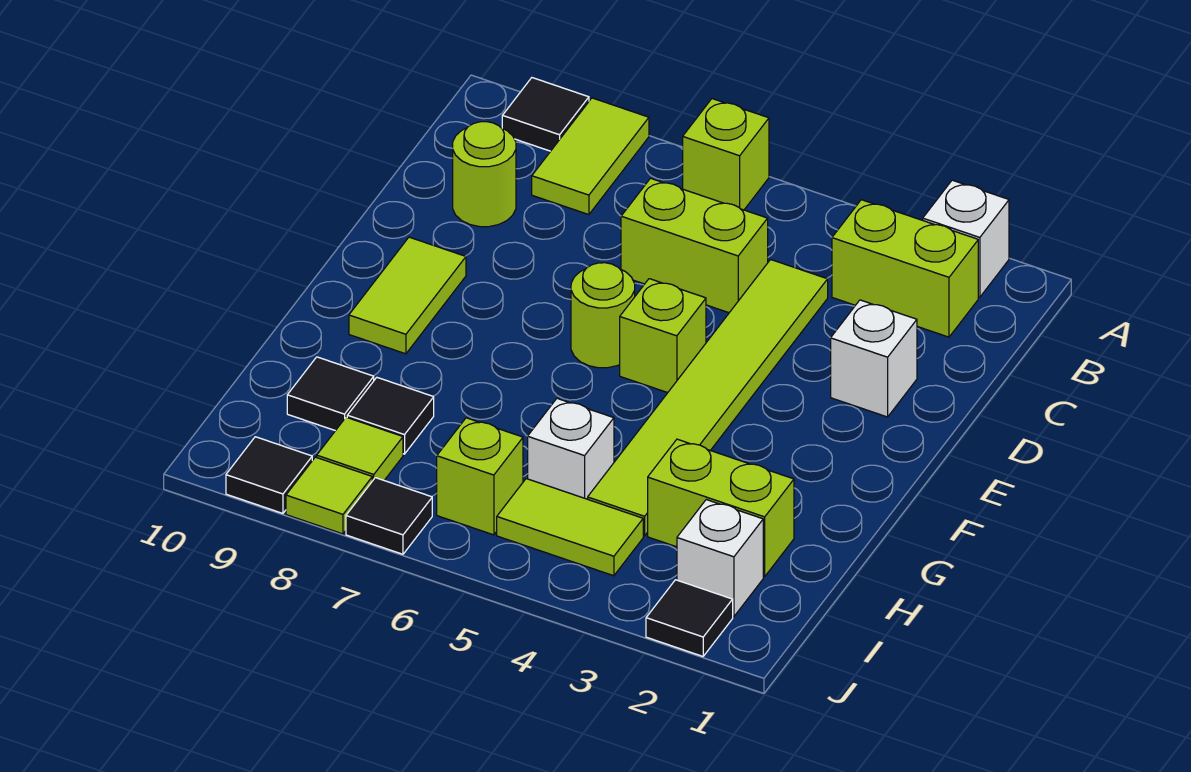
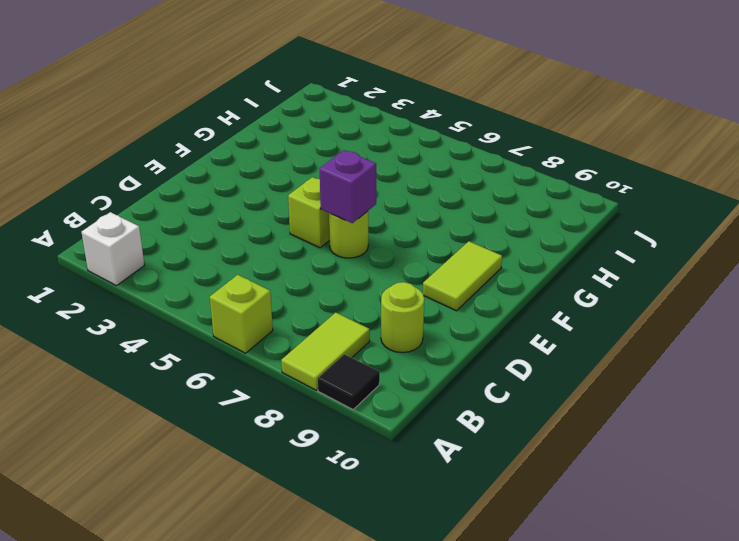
purple 1x1 brick [320,150,376,223] -> none
none -> lime 1x2 brick [832,200,978,337]
none -> lime 1x6 tile [588,260,828,536]
none -> lime 1x2 brick [621,178,768,313]

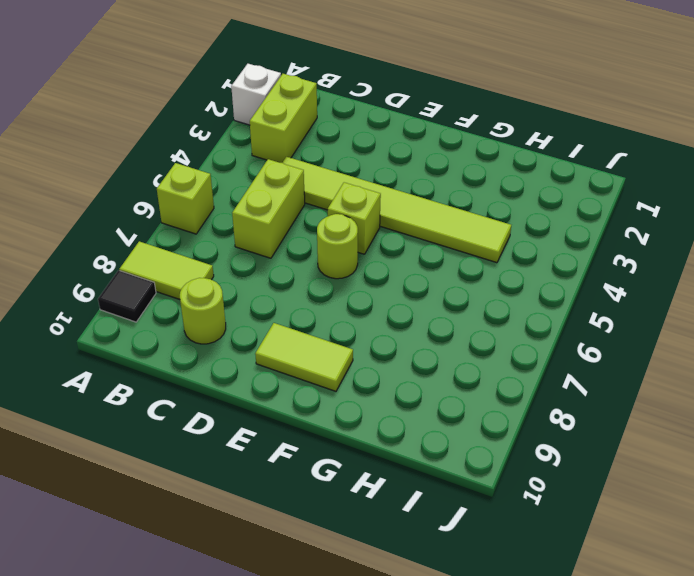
none -> white 1x1 brick [831,300,917,417]
none -> lime 1x2 brick [648,439,794,577]
none -> white 1x1 brick [528,398,614,499]

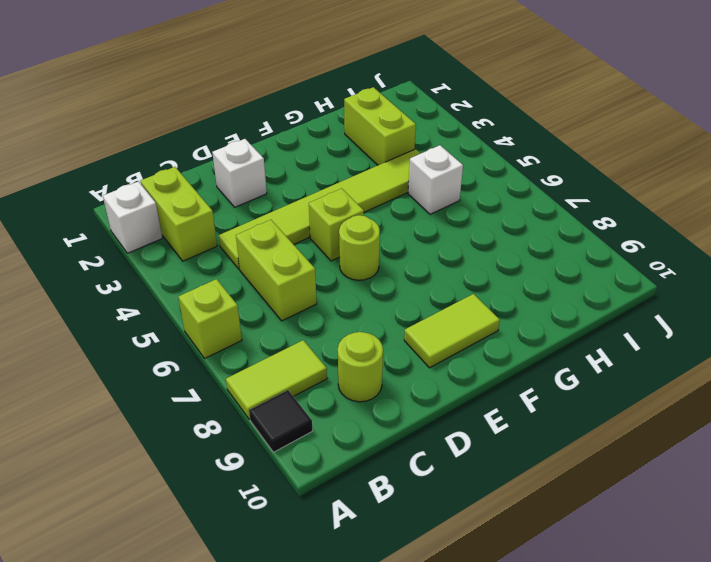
none -> black 1x1 tile [347,378,434,454]
none -> black 1x1 tile [287,357,374,431]
none -> white 1x1 brick [677,500,763,617]

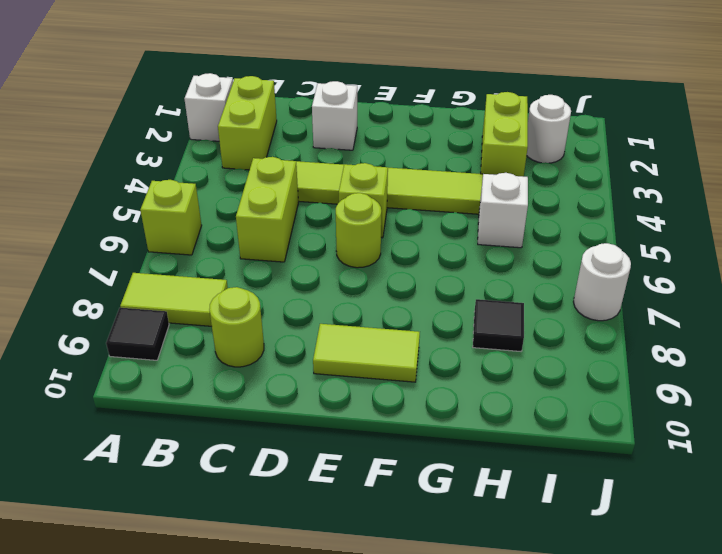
white 1x1 round brick [527,95,571,163] -> white 1x1 brick [677,500,763,617]
white 1x1 round brick [574,243,631,321] -> black 1x1 tile [346,478,432,554]
none -> black 1x1 tile [287,357,374,431]
none -> lime 1x2 tile [497,479,643,576]
none -> lime 1x1 brick [437,418,523,535]

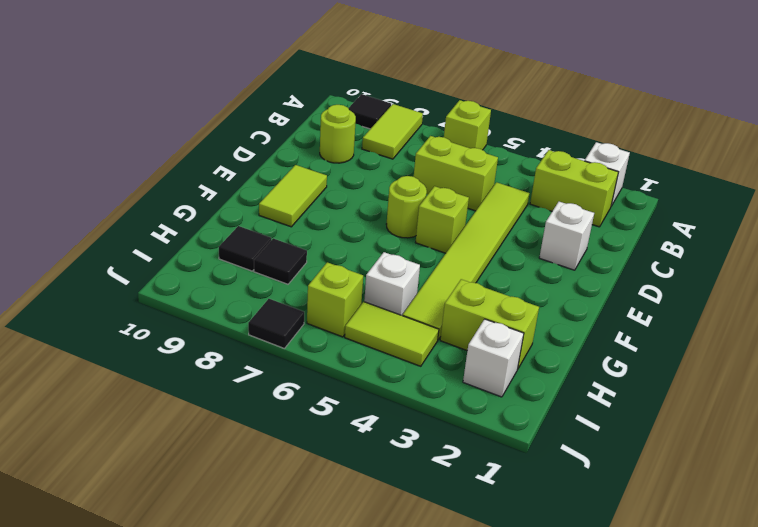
none -> lime 1x1 tile [317,417,403,481]
none -> black 1x1 tile [646,580,733,656]
none -> lime 1x1 tile [286,457,372,534]

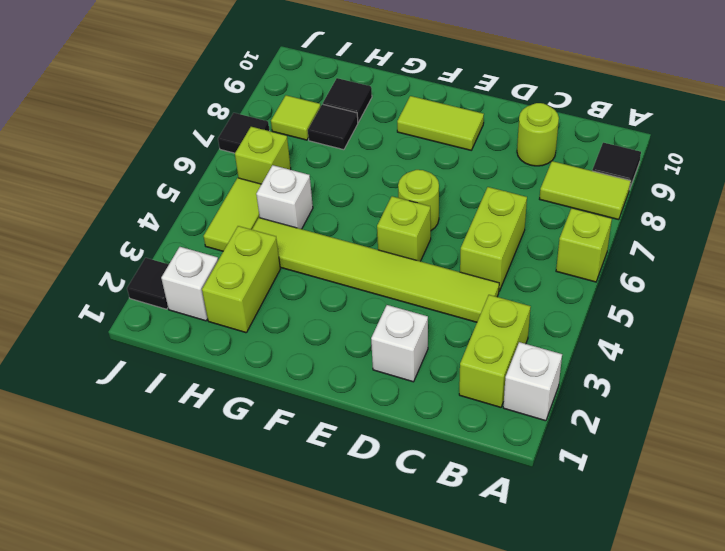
none -> lime 1x1 tile [286,457,372,534]
none -> black 1x1 tile [226,437,312,513]

